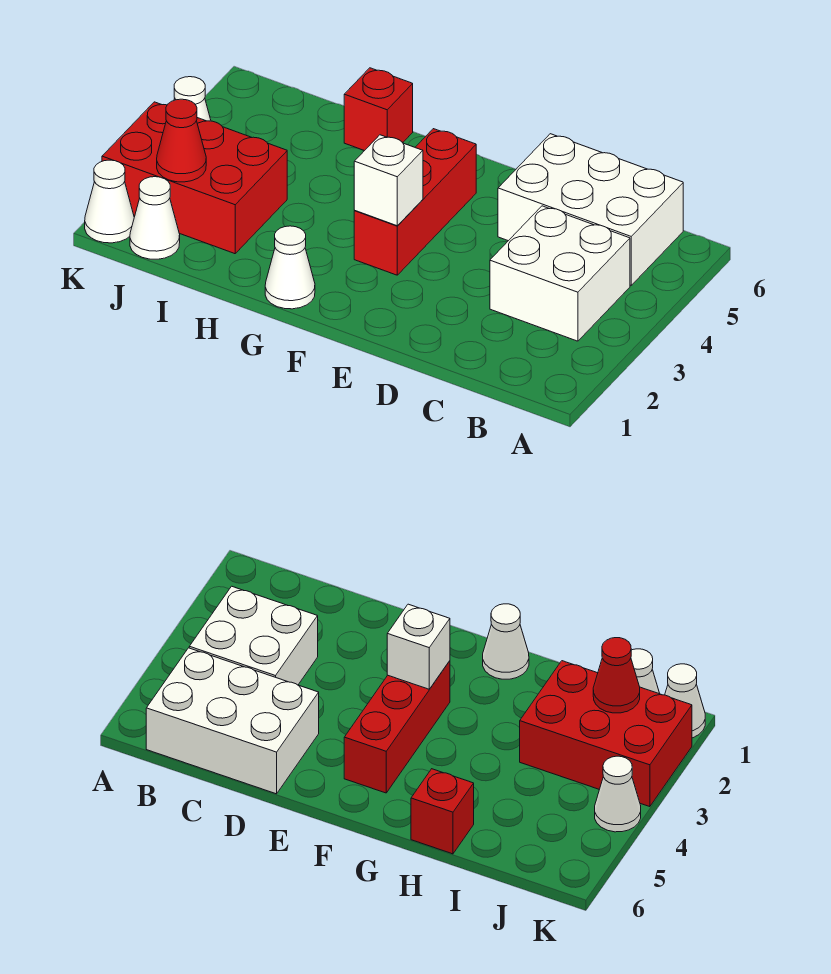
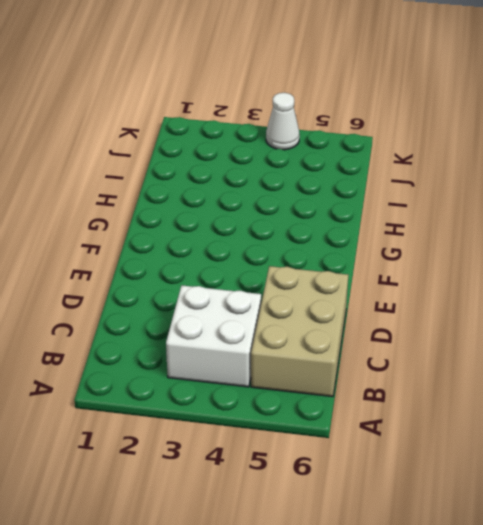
tan 2x3 brick [251,266,348,397] -> white 2x3 brick [498,134,683,285]
none -> red 1x3 brick [354,129,476,275]
none -> white 1x1 cone [265,226,315,309]

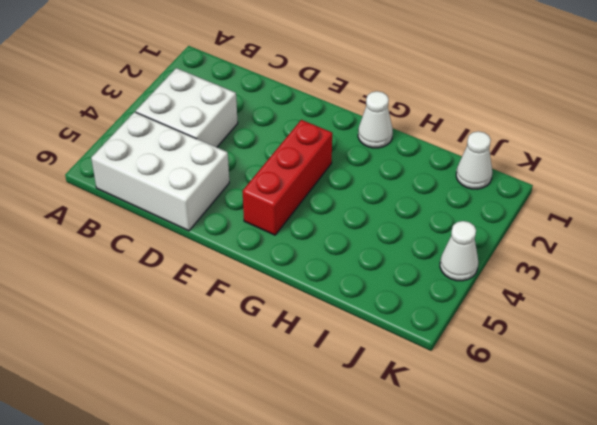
none -> red 1x1 brick [344,68,413,151]
none -> red 2x3 brick [102,102,287,254]

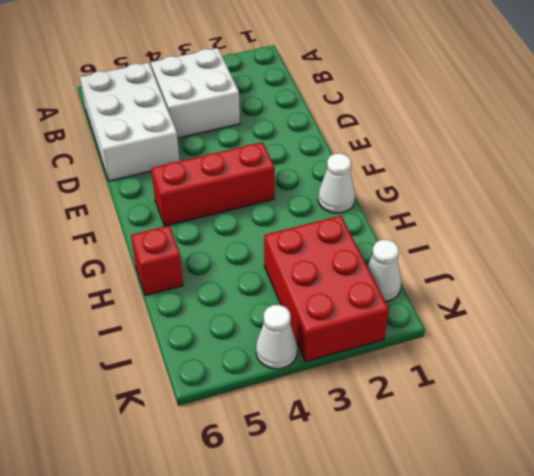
none -> white 1x1 cone [85,160,134,243]
none -> white 1x1 brick [354,135,423,226]

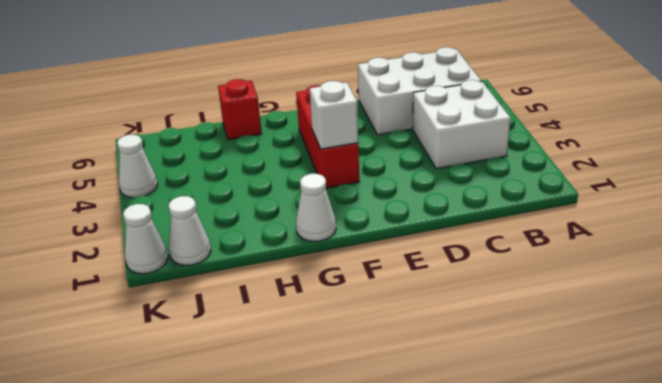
none -> red 2x3 brick [102,102,287,254]
none -> red 1x1 cone [157,99,206,182]

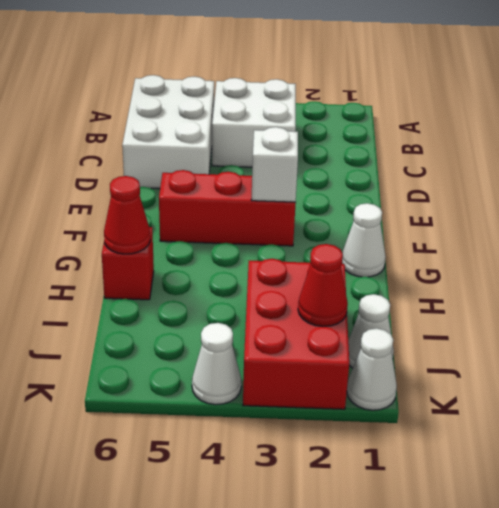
red 1x1 cone [104,176,150,254] -> none

